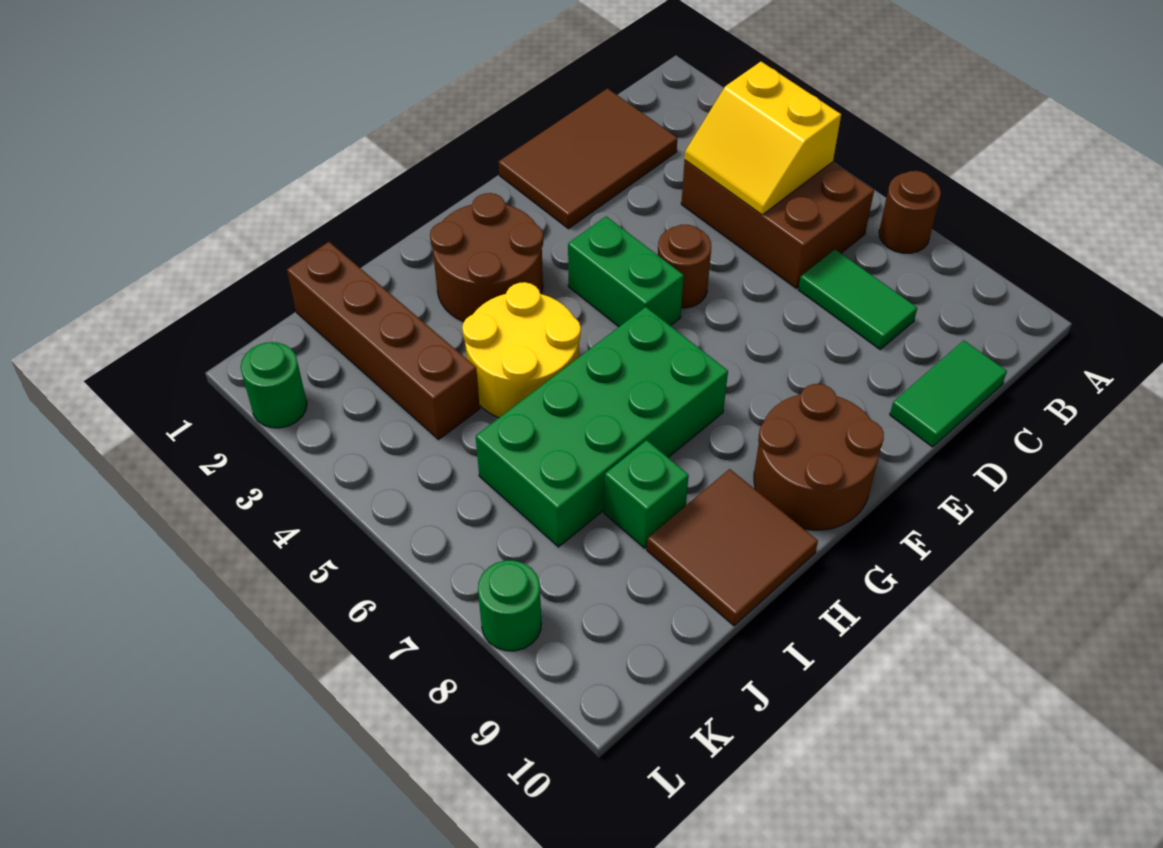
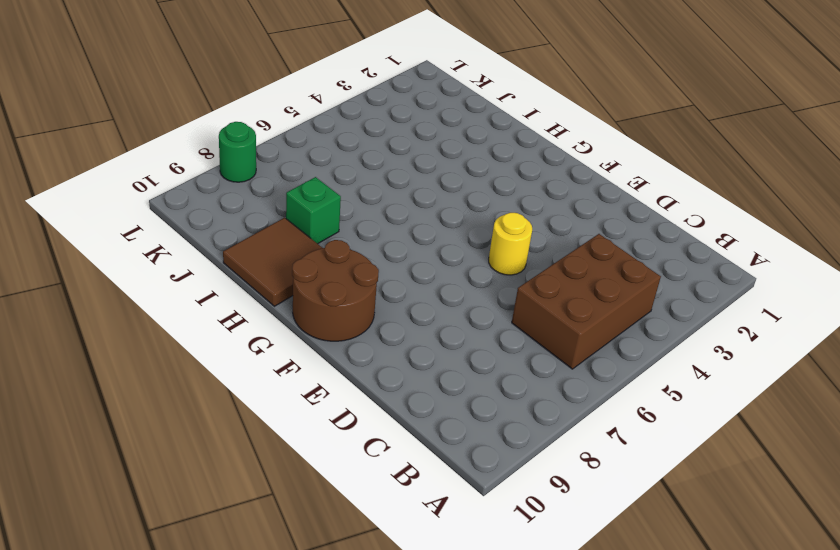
yellow 1x1 round brick [489,213,532,275] -> brown 1x1 round brick [658,225,711,308]
none -> brown 1x1 round brick [879,171,941,253]
none -> brown 2x3 tile [499,89,677,229]
none -> green 1x2 tile [799,250,917,349]

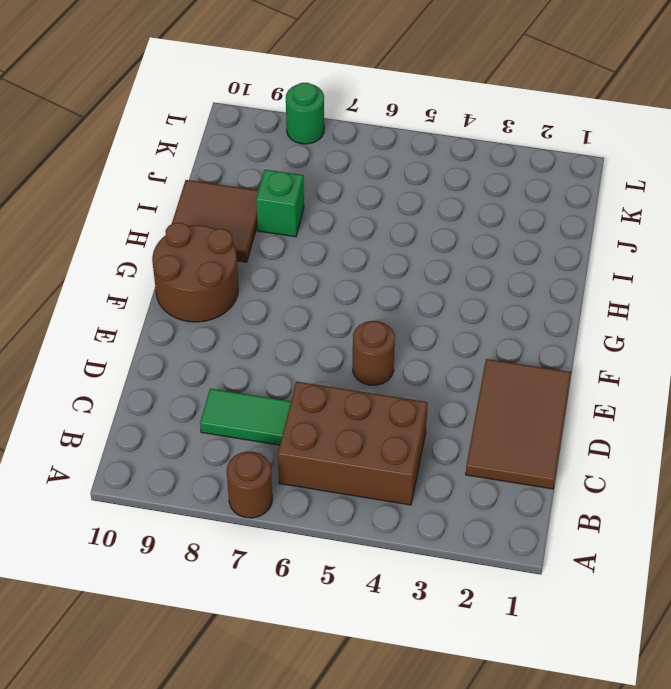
none -> green 1x2 tile [890,341,1007,447]
none -> green 1x2 brick [568,217,684,327]
none -> brown 2x2 round brick [430,193,543,322]

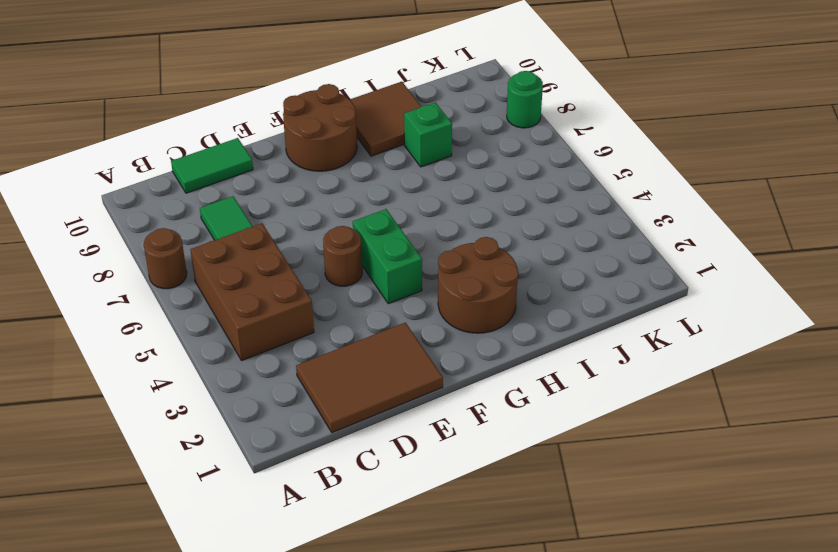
none -> green 2x4 brick [476,307,728,547]
none -> yellow 2x2 round brick [462,282,581,417]
none -> brown 1x4 brick [287,242,480,439]

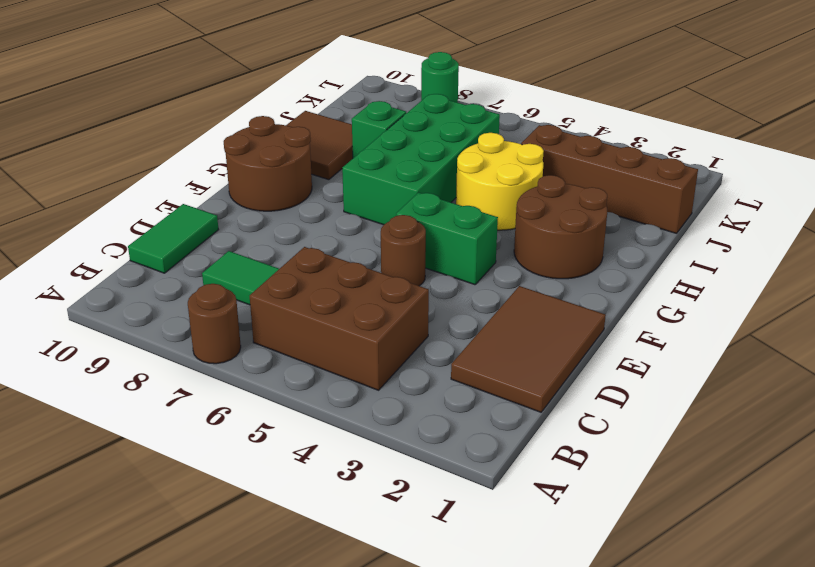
none -> green 1x1 round brick [241,342,307,428]
none -> yellow 2x2 slope [685,62,841,215]

